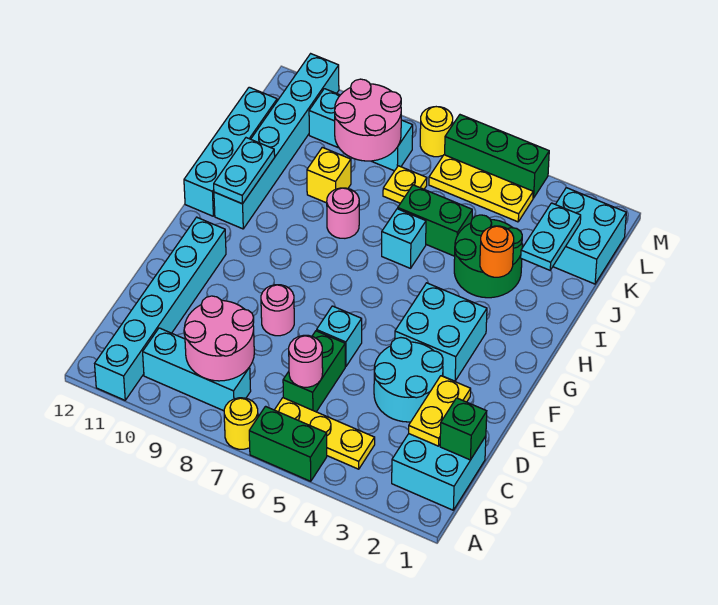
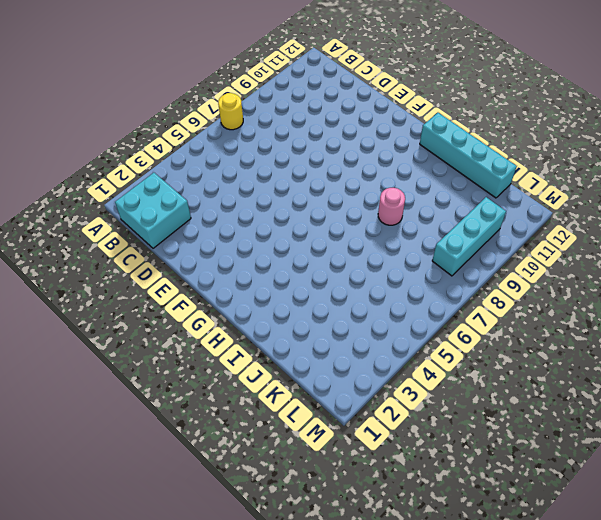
none -> green 1x2 brick [249,406,327,481]
none -> cyan 1x6 brick [95,217,226,400]
none -> yellow 1x3 plate [275,398,375,469]
none -> cyan 1x3 brick [143,328,251,411]

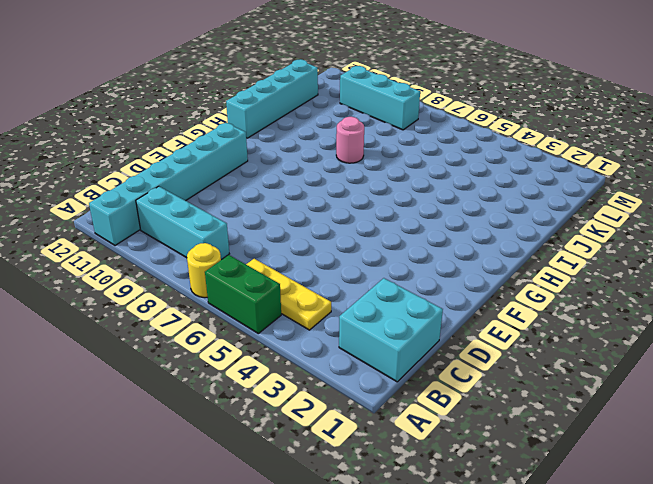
none -> green 1x2 brick [283,331,345,412]
none -> cyan 2x2 round brick [374,338,443,422]
none -> cyan 1x1 brick [317,306,362,366]
none -> pink 1x1 round brick [261,285,294,336]

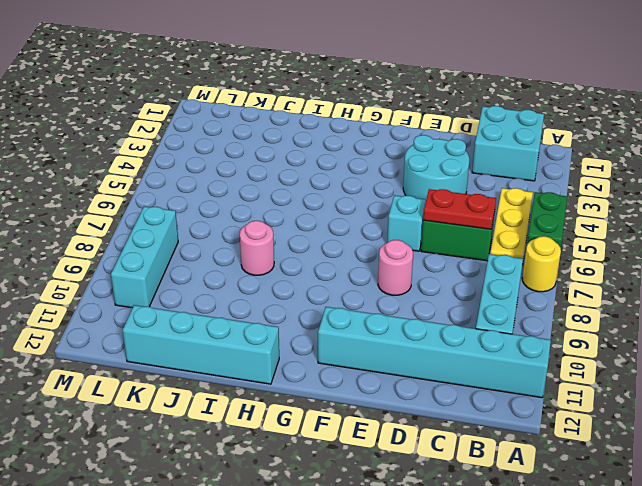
red 1x2 plate [423,189,496,229] -> pink 1x1 round brick [289,335,323,387]
none -> cyan 2x2 brick [395,283,487,381]
none -> cyan 1x6 brick [214,54,339,229]
none -> green 2x2 round brick [454,215,522,298]
none -> cyan 1x1 brick [382,209,426,268]

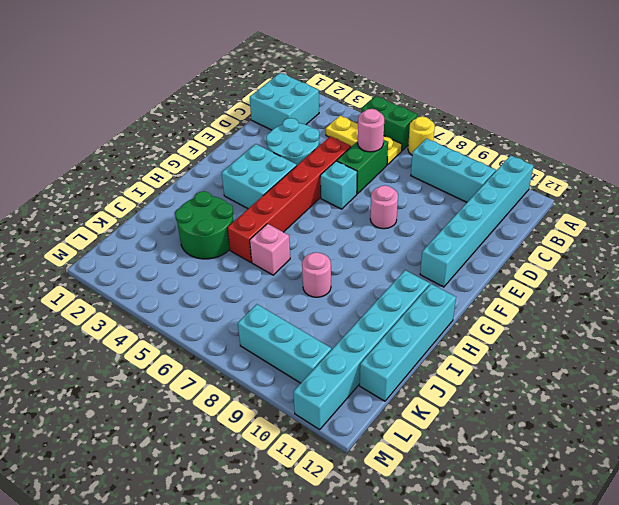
red 1x6 brick [227,136,351,262] -> none
pink 1x1 brick [250,224,290,275] -> cyan 1x1 brick [382,209,426,268]
none -> green 1x2 brick [398,185,472,256]
none -> yellow 1x1 brick [307,147,351,203]
none -> cyan 2x2 brick [553,188,626,284]
none -> yellow 1x1 plate [383,166,427,203]

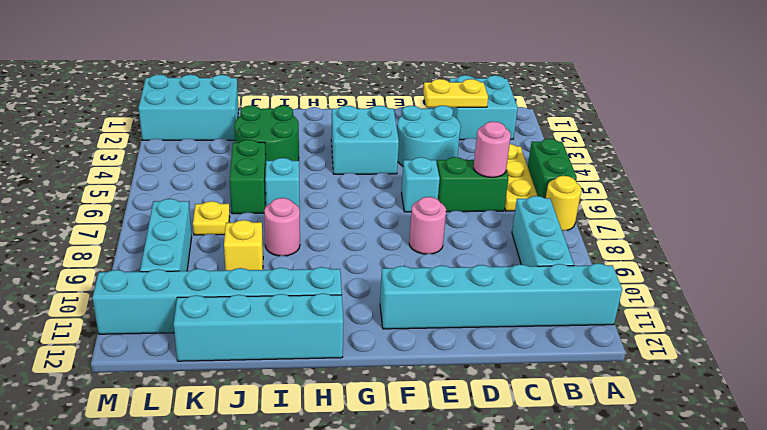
cyan 2x3 brick [138,75,239,140] -> cyan 2x2 brick [553,188,626,284]
none -> yellow 1x3 plate [429,155,533,222]
none -> green 1x3 brick [445,115,549,198]
none -> yellow 1x1 round brick [420,107,453,157]
none -> pink 2x2 round brick [184,296,254,381]

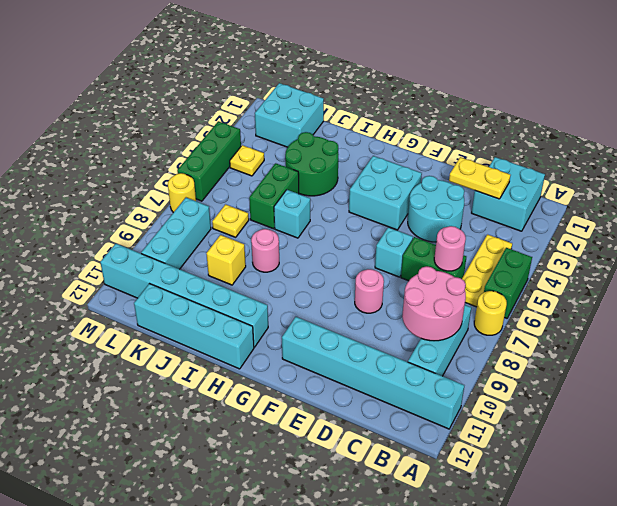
yellow 1x1 plate [230,145,264,176] -> yellow 1x3 plate [429,155,533,222]
none -> green 1x1 brick [440,398,487,460]
none -> cyan 1x2 plate [214,138,275,204]
none -> orange 1x1 round brick [480,226,514,277]
none -> cyan 1x2 plate [521,203,581,270]

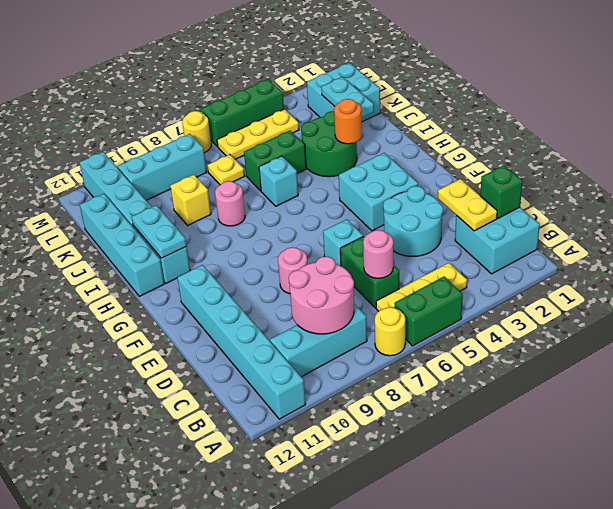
none -> pink 2x2 round brick [335,79,401,161]

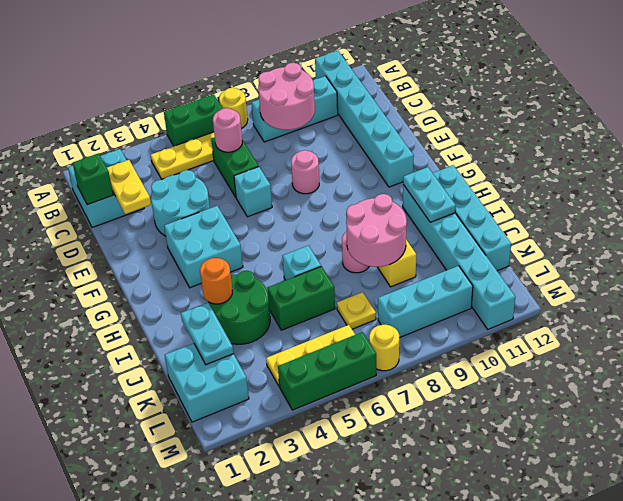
pink 2x2 round brick [346,194,407,267] -> pink 2x2 round brick moved to [335,79,401,161]

